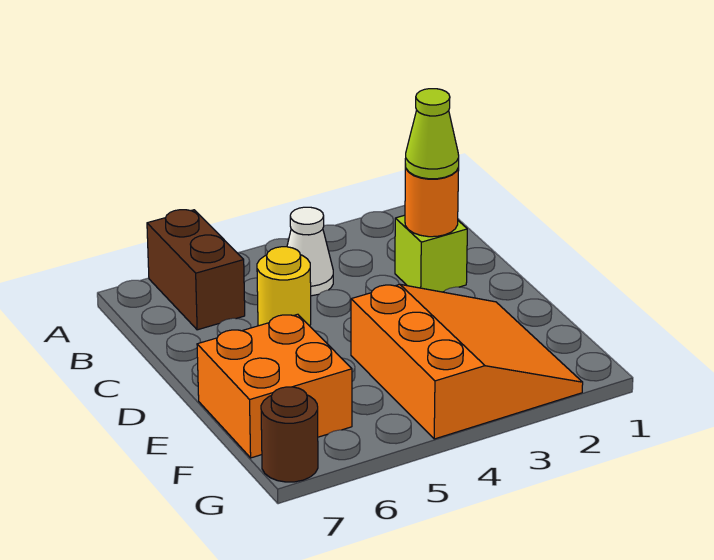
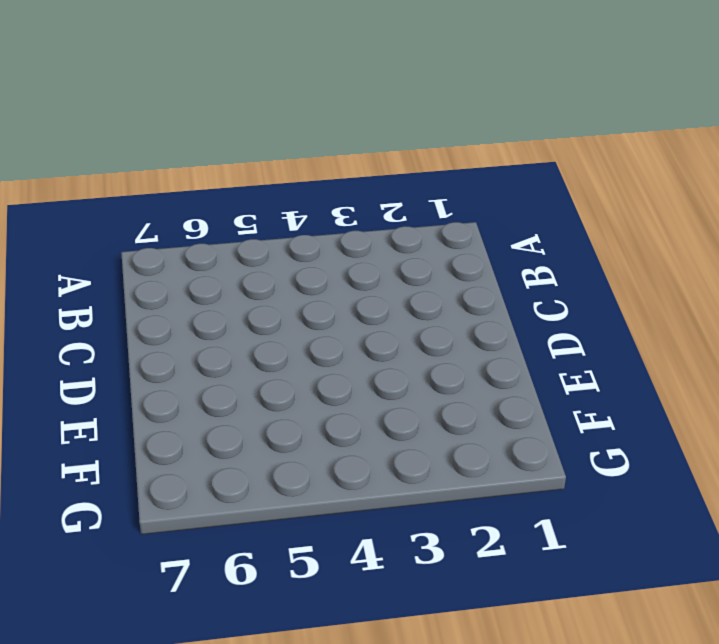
none -> brown 1x2 brick [147,210,245,330]
none -> white 1x1 cone [287,207,333,296]

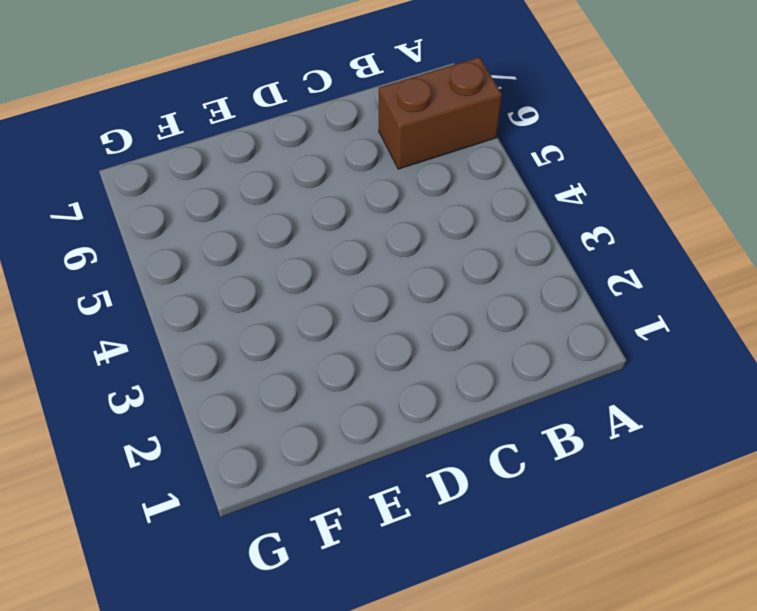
none -> white 1x1 cone [287,207,333,296]
none -> lime 1x1 brick [395,215,467,292]

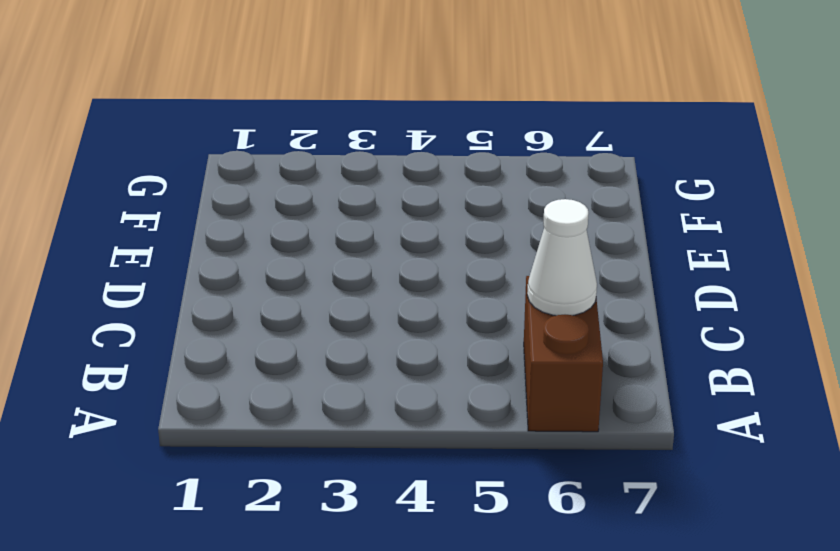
white 1x1 cone [527,199,597,316] -> white 1x1 cone moved to [287,207,333,296]
none -> lime 1x1 brick [395,215,467,292]
none -> yellow 1x1 round brick [257,247,311,326]

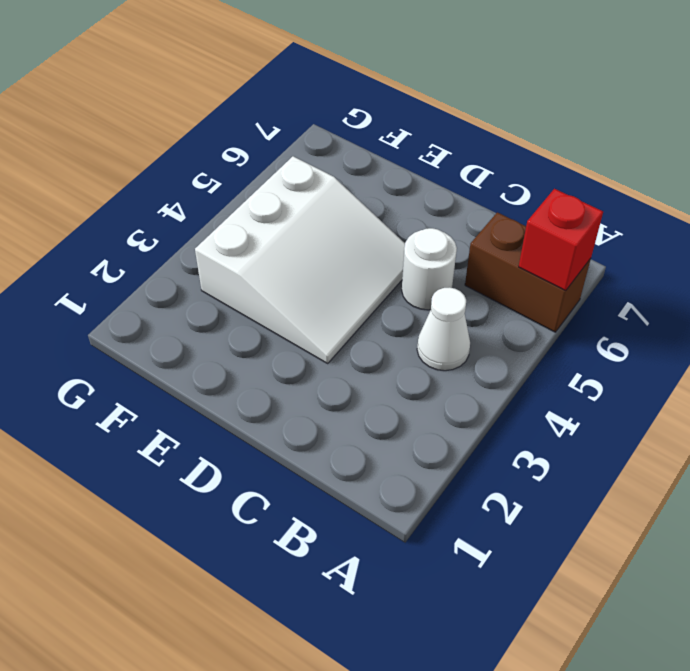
red 1x1 brick [519,189,603,291] -> none
white 1x1 round brick [402,228,457,310] -> yellow 1x1 round brick [257,247,311,326]
white 3x3 slope [195,156,405,363] -> orange 3x3 slope [351,284,583,439]
none -> lime 1x1 brick [395,215,467,292]
none -> orange 2x2 brick [197,314,352,458]

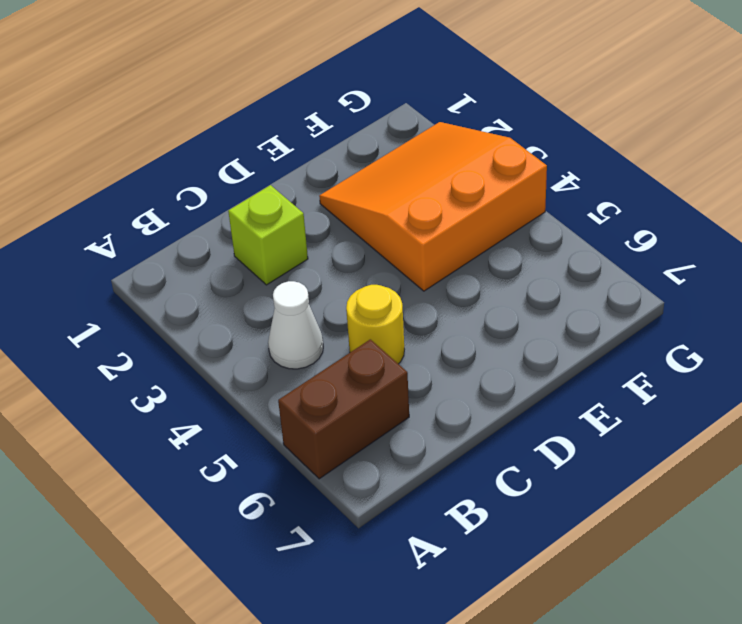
none -> orange 2x2 brick [197,314,352,458]
none -> brown 1x1 round brick [261,387,318,482]

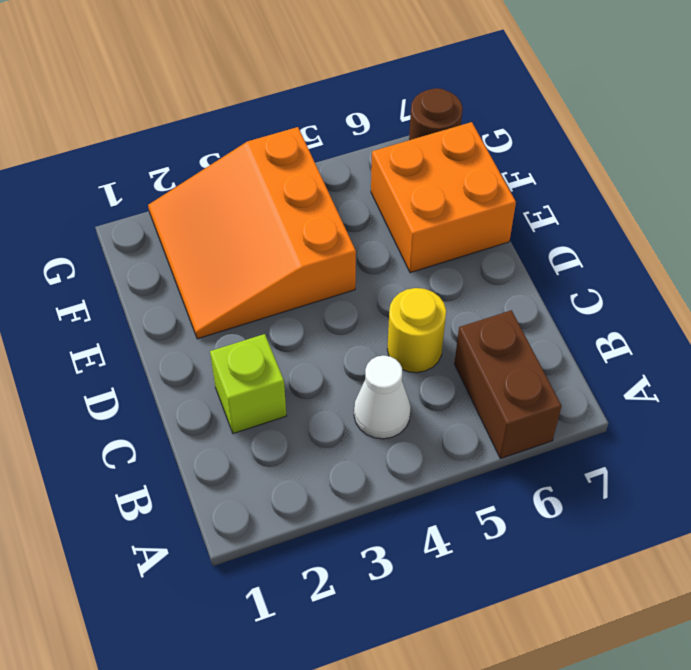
none -> orange 1x1 round brick [405,165,459,237]
none -> lime 1x1 cone [405,89,459,179]

